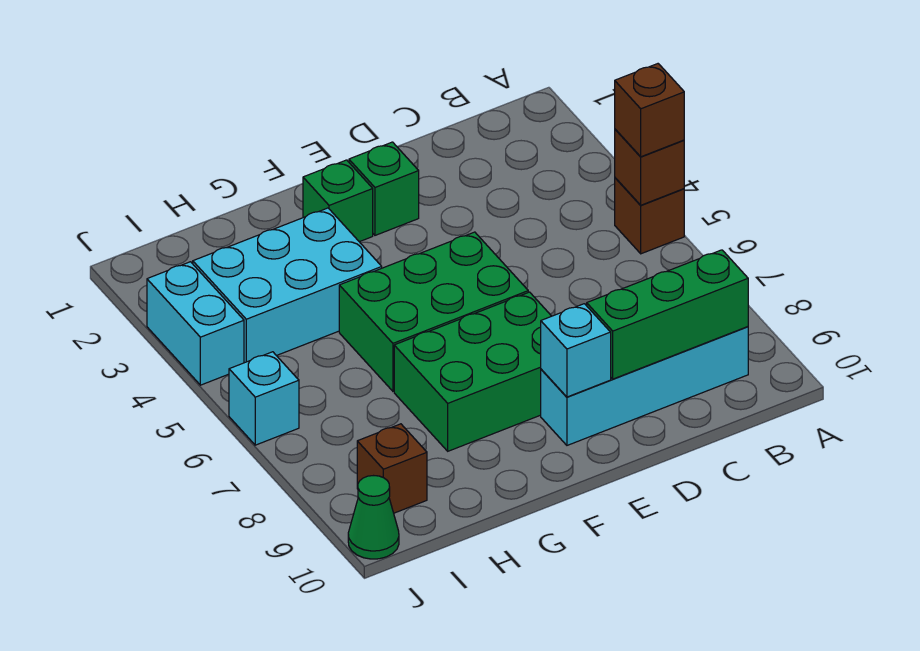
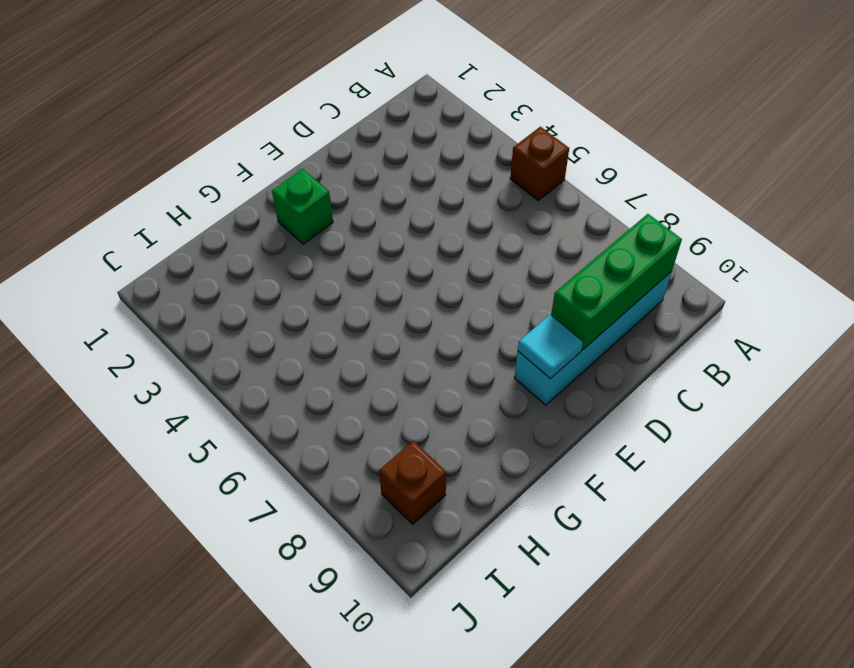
cyan 1x1 tile [518,315,583,378] -> cyan 1x1 brick [541,304,611,397]
none -> green 1x1 brick [349,142,419,235]
none -> green 2x3 brick [339,232,528,391]
none -> green 2x3 brick [394,292,551,451]

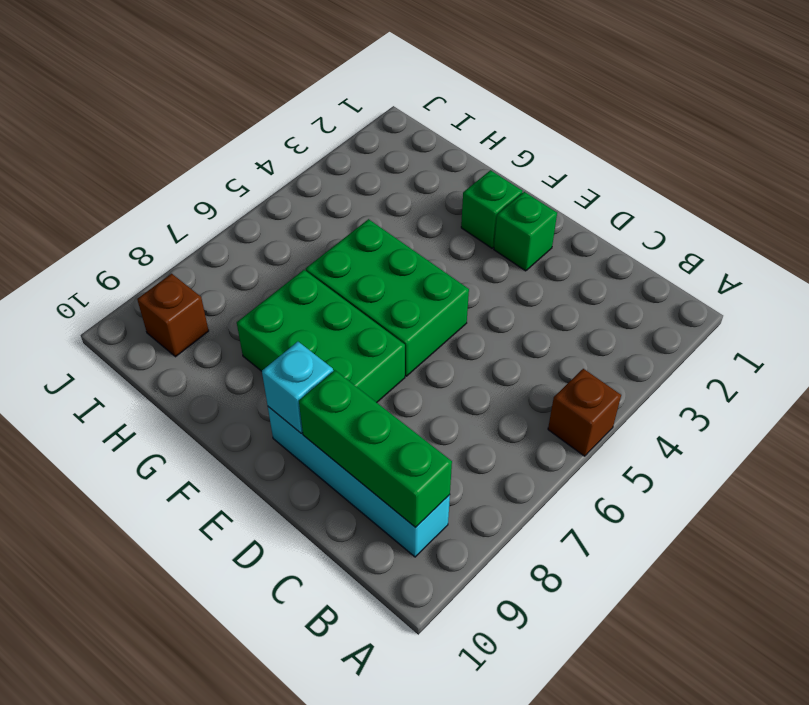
none -> cyan 2x3 brick [193,208,382,363]
none -> cyan 1x2 brick [147,262,244,385]
none -> cyan 1x1 brick [229,352,299,445]

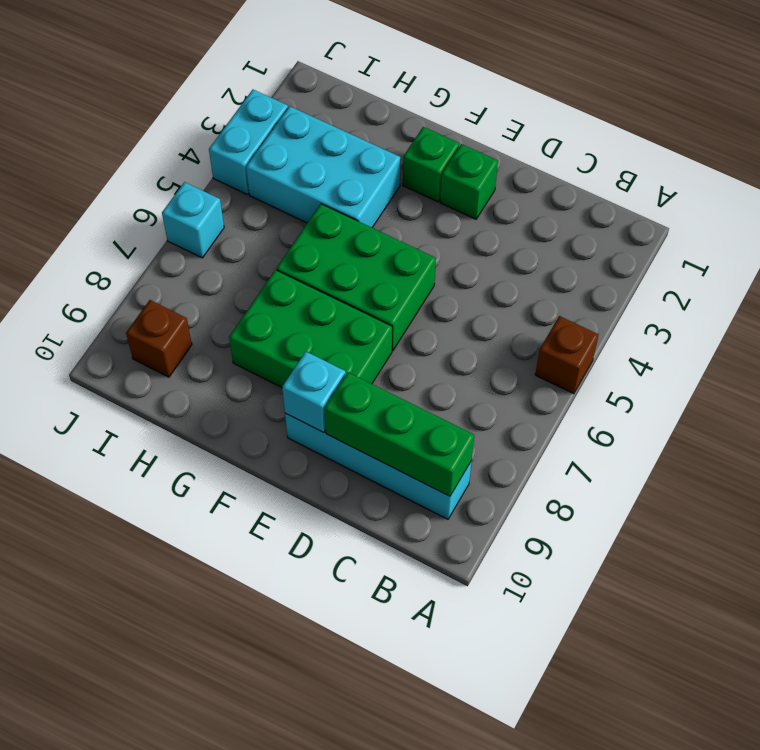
none -> green 1x1 cone [348,476,399,559]
none -> brown 1x1 brick [615,129,684,205]
none -> brown 1x1 brick [615,64,684,157]

